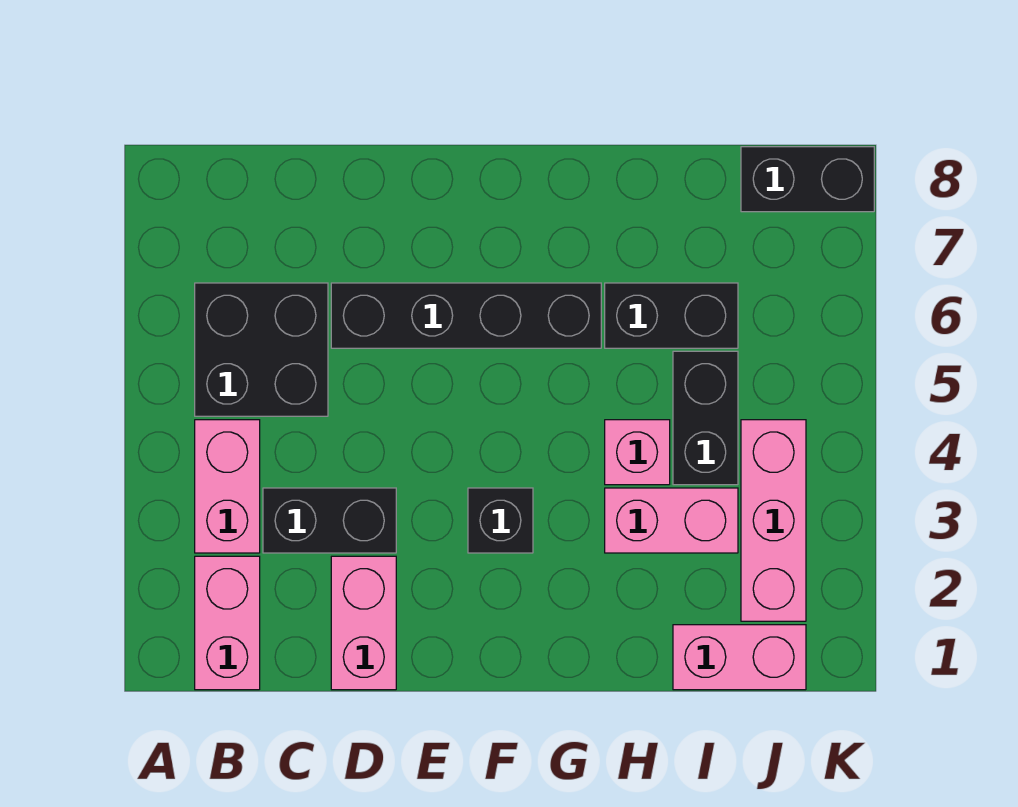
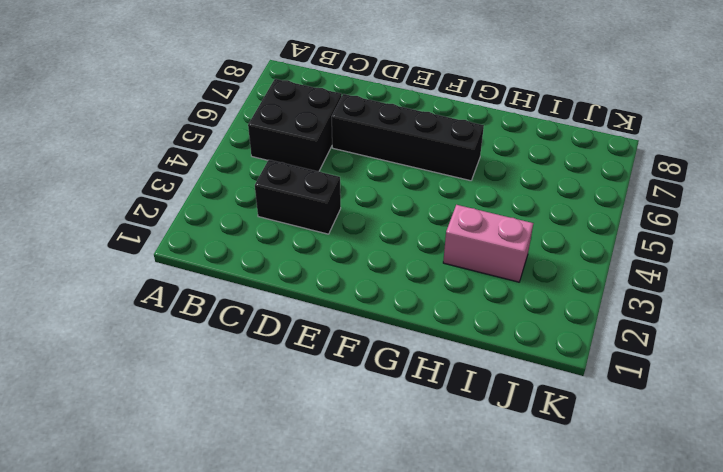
none -> pink 1x2 brick [195,556,260,690]
none -> pink 1x2 brick [195,420,260,553]
none -> pink 1x2 brick [331,556,396,690]

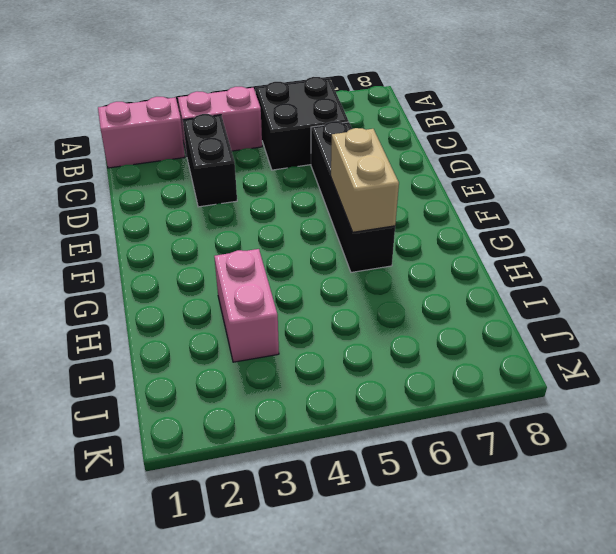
tan 1x2 brick [331,128,399,232] -> none
none -> pink 1x2 brick [331,556,396,690]
none -> black 1x1 brick [468,488,533,553]
none -> pink 1x1 brick [605,420,670,485]

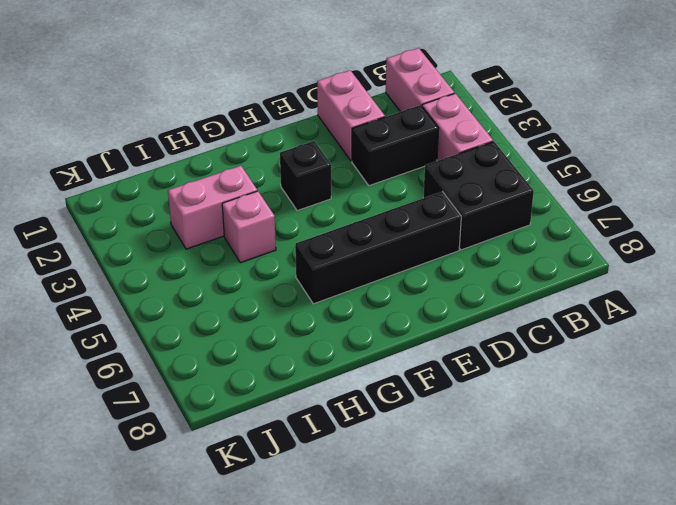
none -> black 1x2 brick [605,283,738,348]
none -> pink 1x2 brick [673,625,806,690]
none -> black 1x2 brick [673,351,738,485]

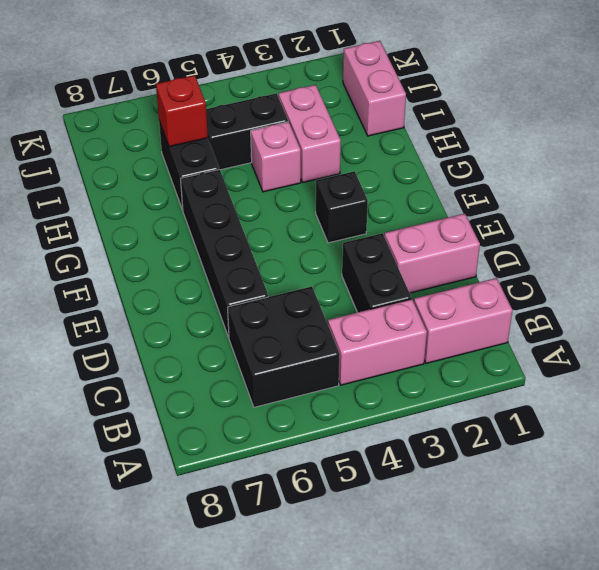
red 1x1 brick [156,75,208,147] -> none
none -> pink 1x3 brick [741,420,806,621]
none -> black 1x2 brick [741,147,874,212]

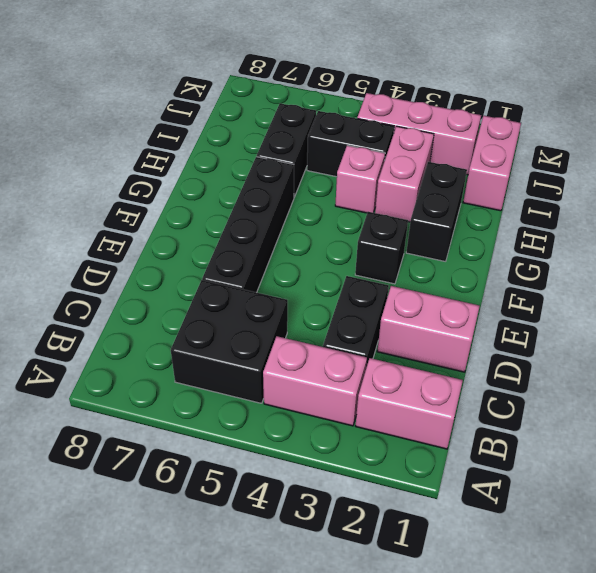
black 1x2 brick [406,162,467,262] -> black 1x2 brick moved to [741,147,874,212]

